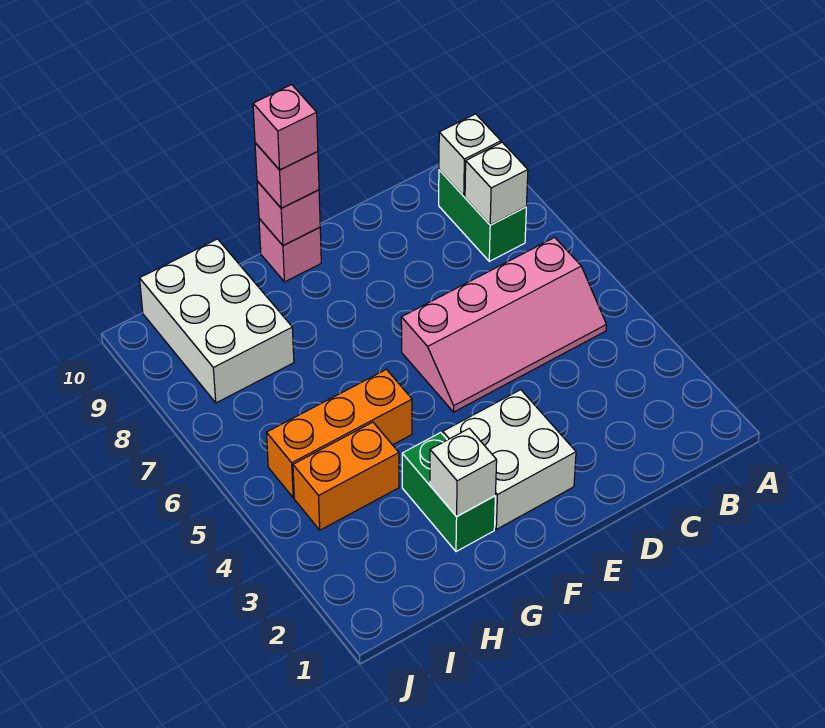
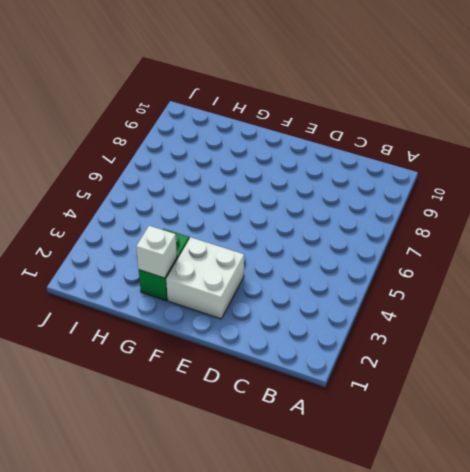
none -> pink 2x4 slope [401,237,606,412]
none -> green 1x2 brick [439,170,526,261]
none -> pink 1x1 brick [259,219,321,282]

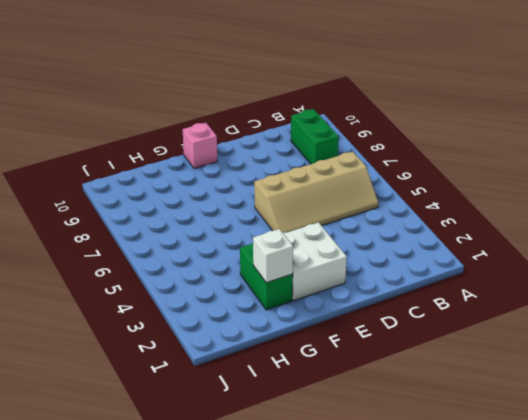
tan 2x4 slope [254,152,378,233] -> pink 2x4 slope [401,237,606,412]
none -> orange 1x3 brick [266,369,412,498]
none -> orange 1x2 brick [293,422,399,530]
none -> white 2x3 brick [140,239,294,403]

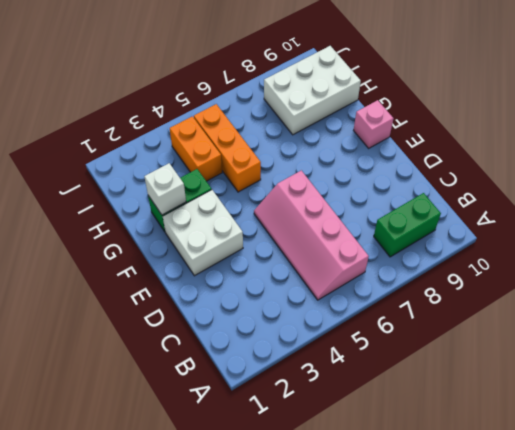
none -> white 1x1 brick [465,142,528,225]
none -> white 1x1 brick [439,114,501,196]
none -> pink 1x1 brick [257,181,320,246]

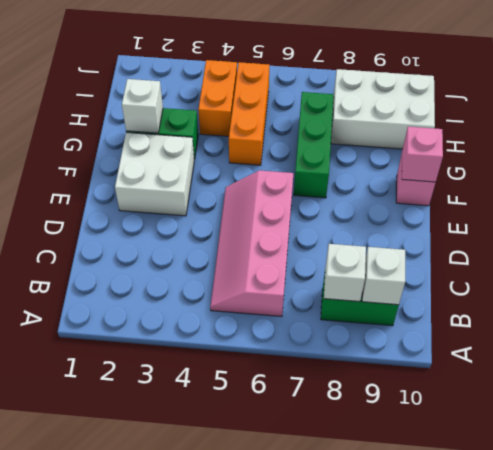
green 1x3 brick [294,92,334,198] -> none
none -> pink 1x1 brick [255,143,319,208]
none -> pink 1x1 brick [253,85,318,170]

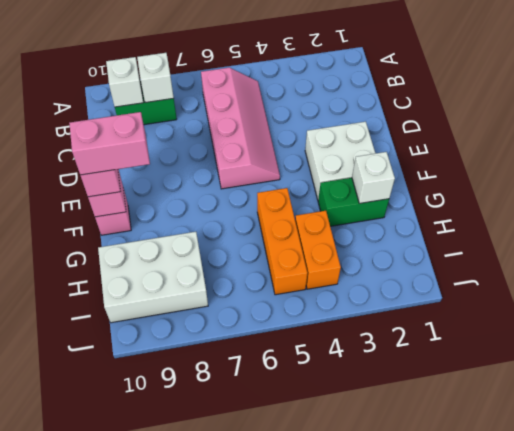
pink 1x2 brick [69,112,150,175] -> pink 1x1 brick [253,85,318,170]

